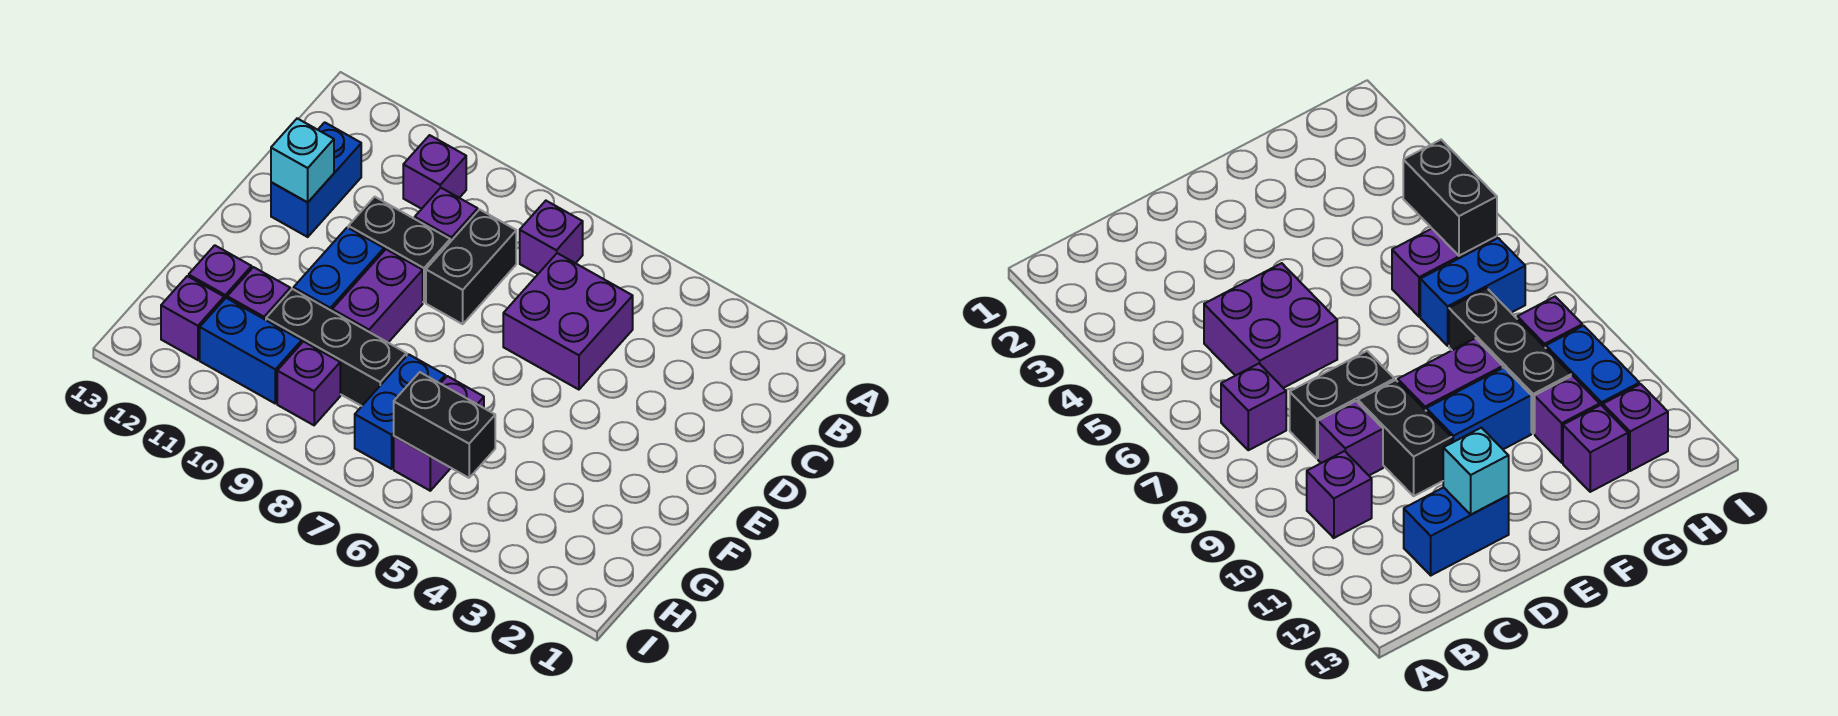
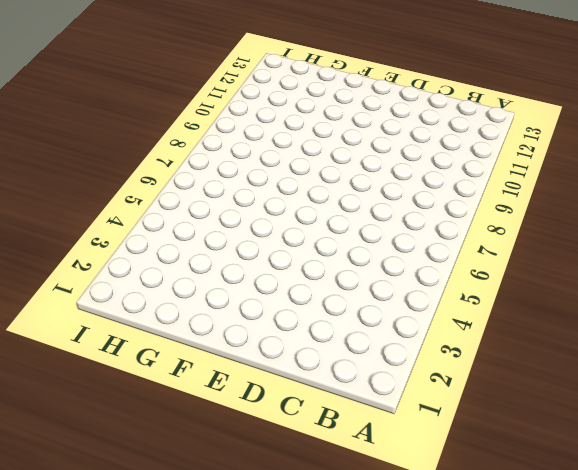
none -> purple 1x1 brick [520,201,583,274]
none -> purple 1x1 brick [403,135,466,209]
none -> purple 2x2 brick [503,253,633,390]

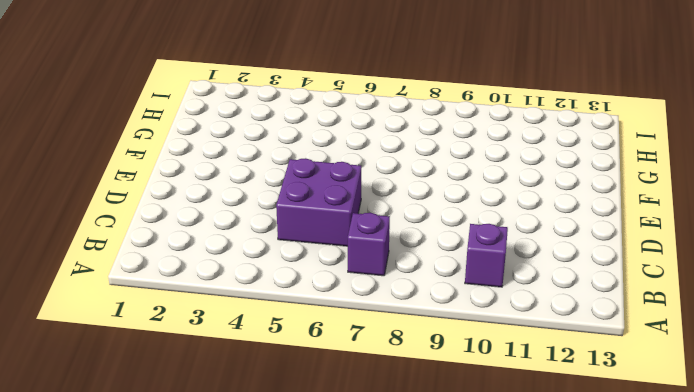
none -> black 1x2 brick [426,210,516,324]
none -> purple 1x1 brick [415,188,478,242]
none -> blue 1x2 brick [271,122,361,237]

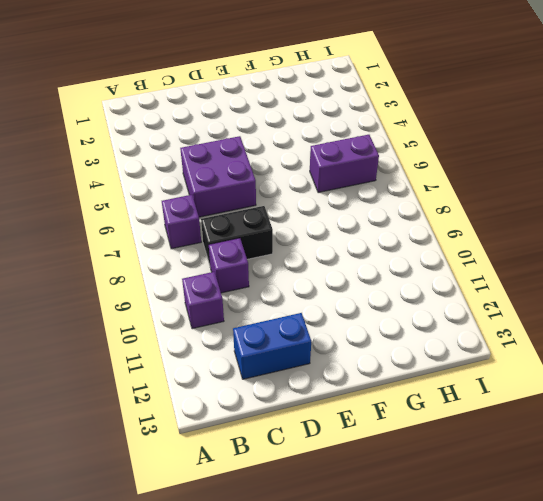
none -> black 1x2 brick [348,197,450,302]
none -> purple 1x2 brick [332,249,423,342]
none -> blue 1x2 brick [293,227,384,311]

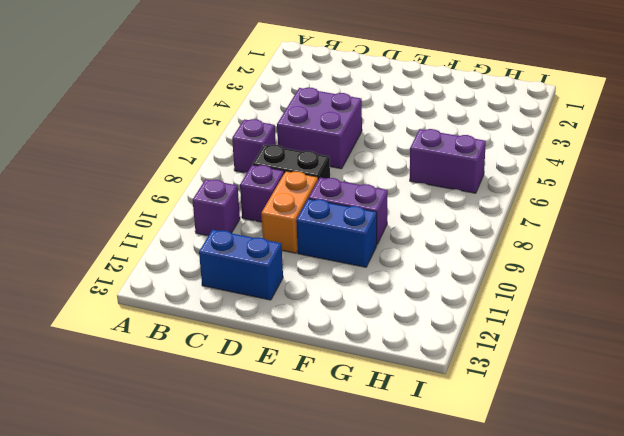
orange 1x2 brick [261,171,318,253] -> black 1x2 brick [348,197,450,302]
none -> blue 1x2 brick [355,354,445,469]
none -> black 1x3 brick [266,289,407,406]
none -> purple 1x1 brick [227,267,290,320]

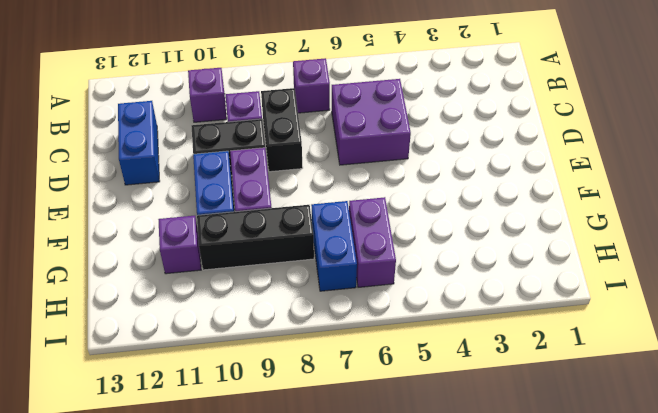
none -> purple 1x1 brick [189,245,252,299]
none -> purple 1x1 brick [277,342,340,425]
none -> blue 1x2 brick [200,298,302,403]

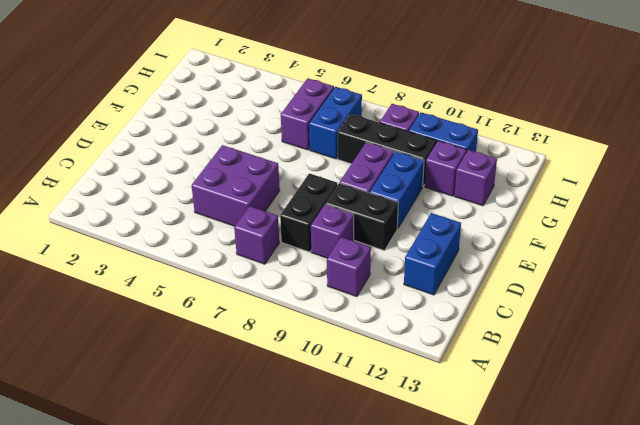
none -> purple 1x1 brick [161,276,224,360]
none -> cyan 1x1 brick [271,118,334,202]
none -> black 1x2 brick [394,372,495,478]

